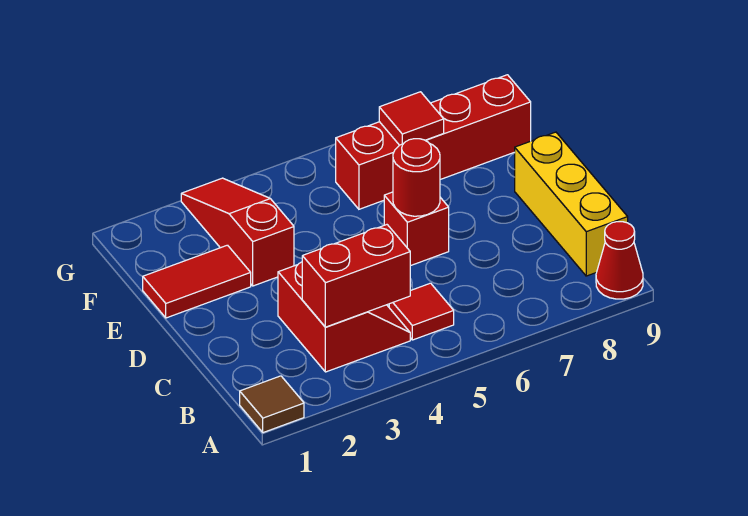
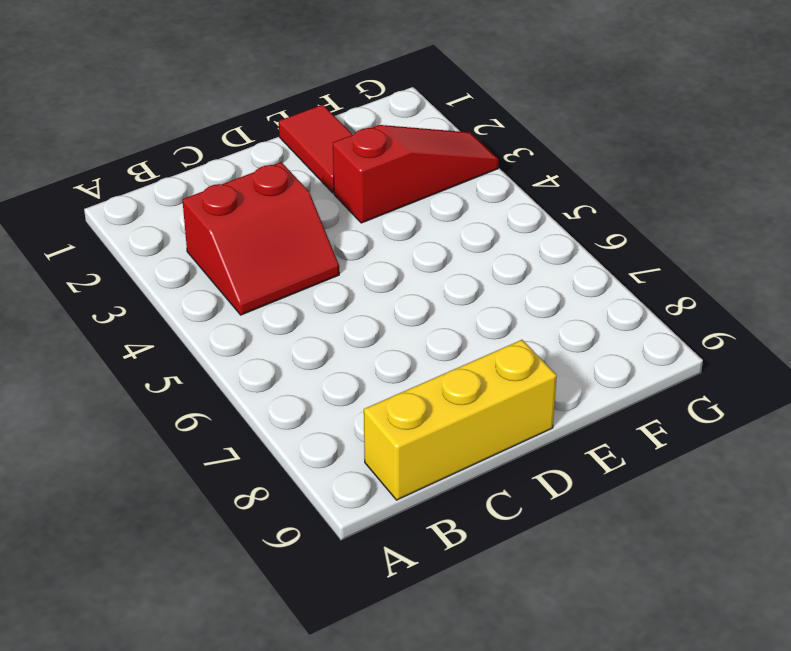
none -> brown 1x1 tile [240,376,304,433]
none -> red 1x1 cone [596,222,643,299]
none -> red 1x1 tile [389,283,454,340]

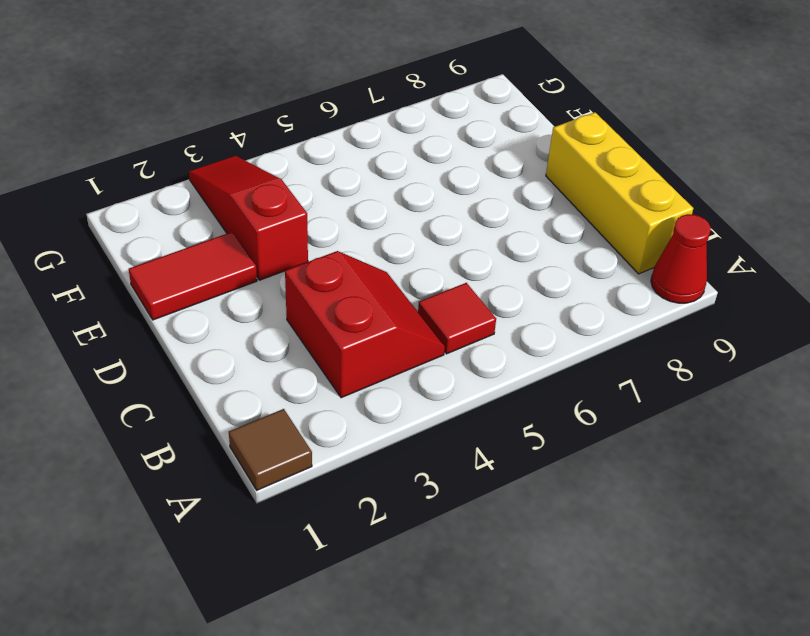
none -> red 1x1 brick [384,192,449,266]
none -> red 1x4 brick [336,75,531,209]
none -> red 1x2 brick [302,225,410,327]

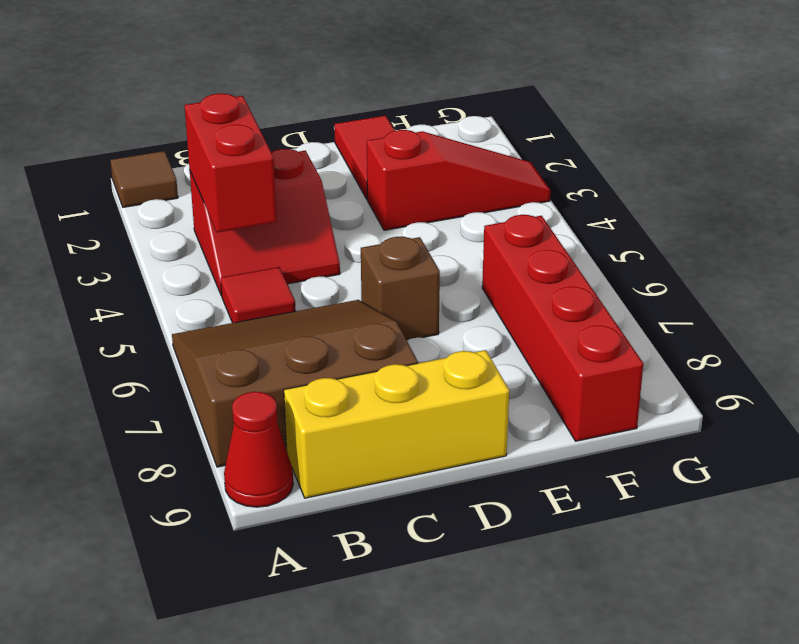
brown 3x3 slope [172,300,418,467] -> none
brown 1x1 brick [361,237,440,340] -> red 1x1 brick [384,192,449,266]
none -> red 1x1 round brick [393,139,440,216]
none -> red 1x1 tile [379,92,444,145]

